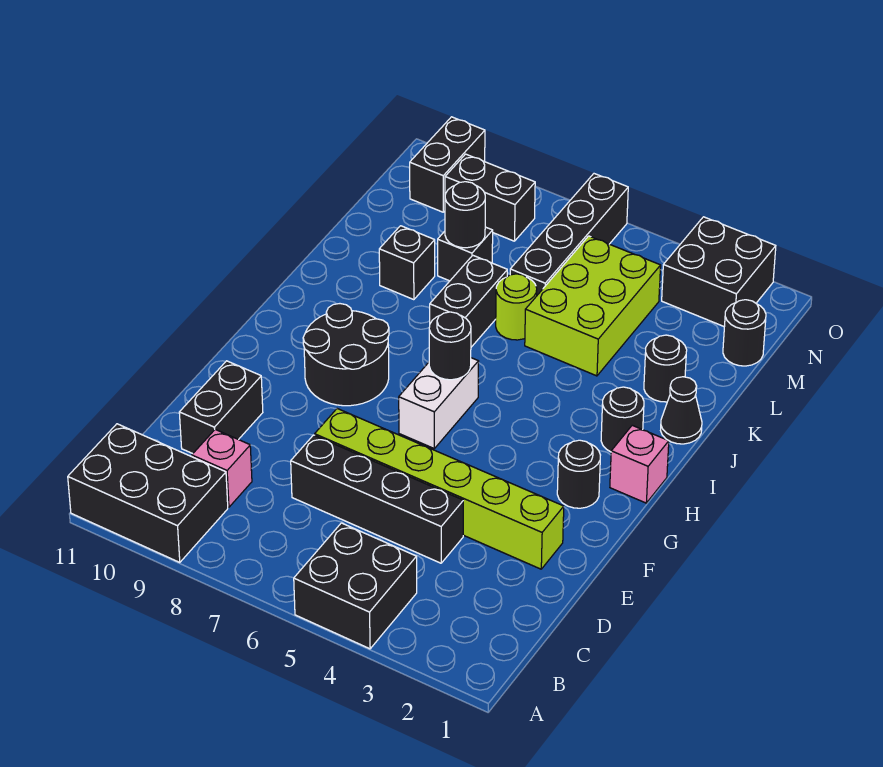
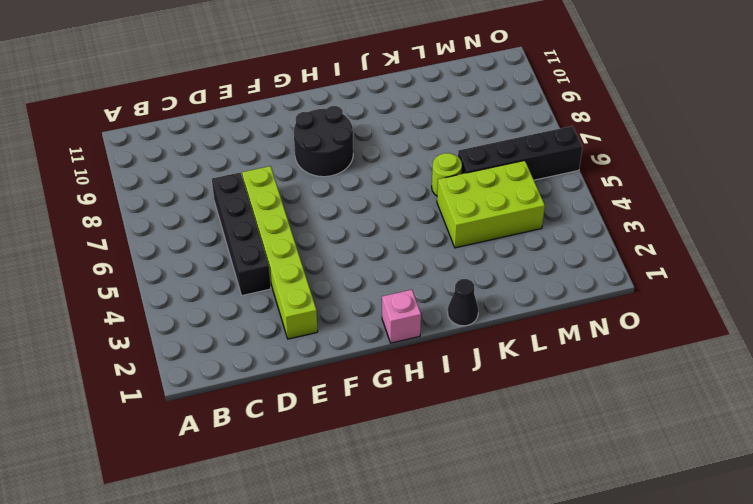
none -> black 2x2 brick [294,523,417,649]
none -> black 2x3 brick [68,424,228,563]
none -> pink 1x1 brick [192,430,252,507]

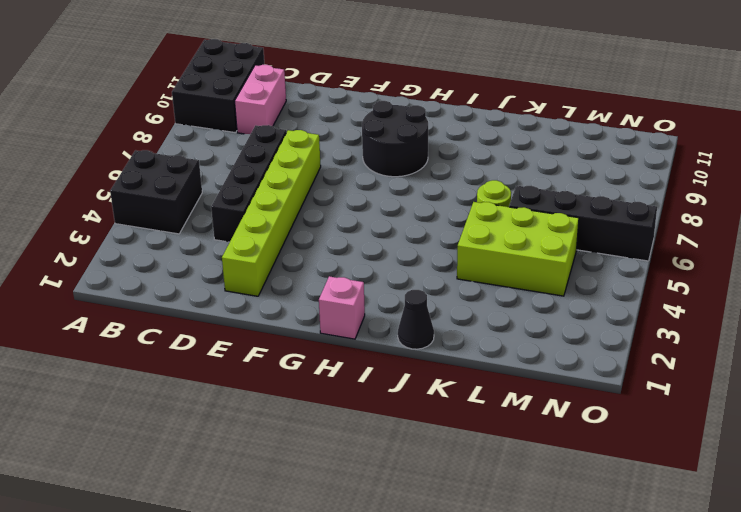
pink 1x2 brick [235,65,286,134] -> pink 1x1 brick [192,430,252,507]
none -> black 1x2 brick [179,361,263,454]
none -> black 1x1 round brick [557,440,600,508]
none -> white 1x2 brick [399,358,479,448]

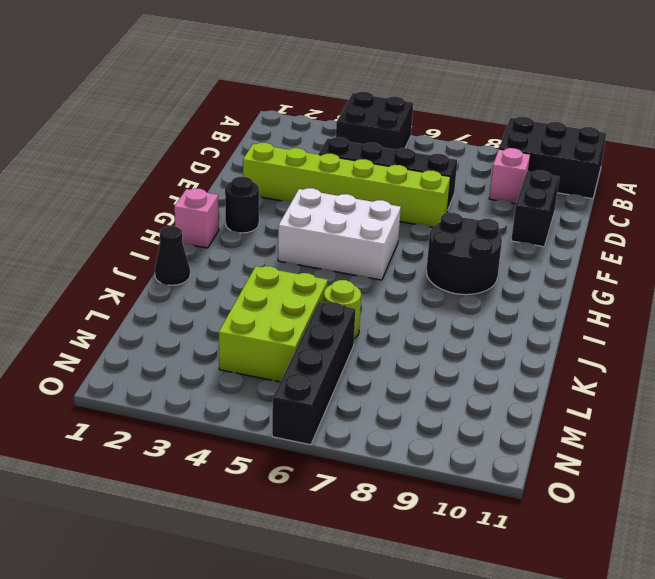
white 2x3 brick [278,188,401,280] -> white 1x2 brick [399,358,479,448]
none -> black 1x1 round brick [601,387,644,452]
none -> black 1x2 brick [430,255,507,347]
none -> black 1x1 round brick [644,335,687,402]

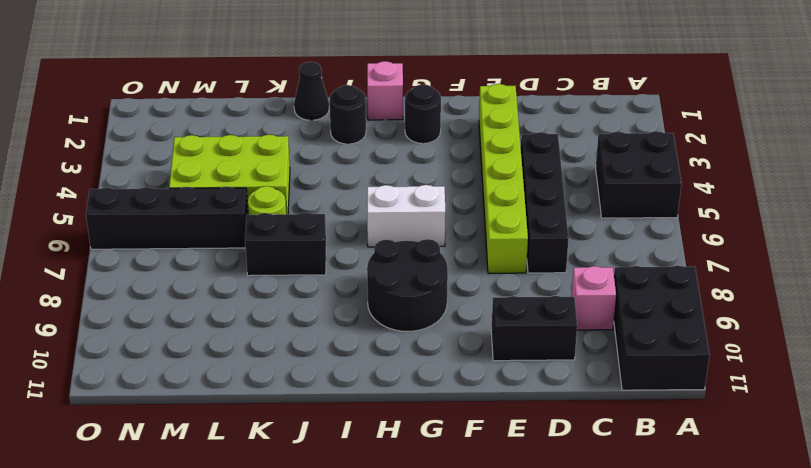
none -> black 1x1 round brick [644,335,687,402]
none -> black 1x1 brick [379,226,435,300]
none -> black 1x1 brick [438,227,493,281]

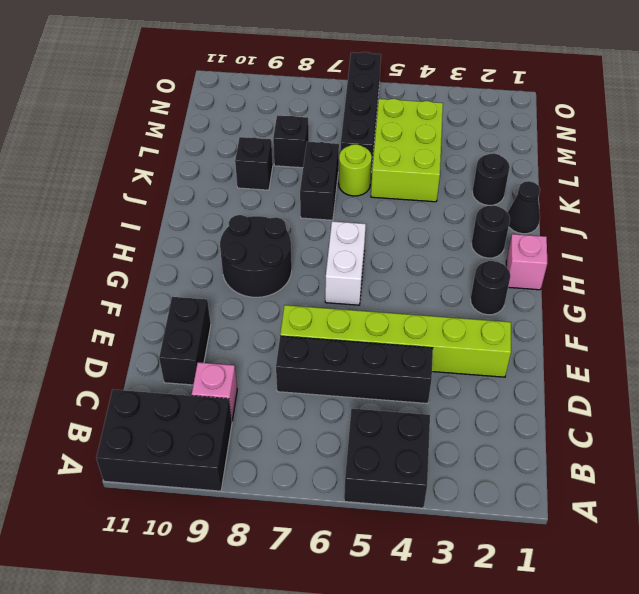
none -> black 1x1 round brick [723,300,766,366]
none -> black 2x2 brick [662,217,776,327]
none -> black 1x2 brick [445,154,535,241]

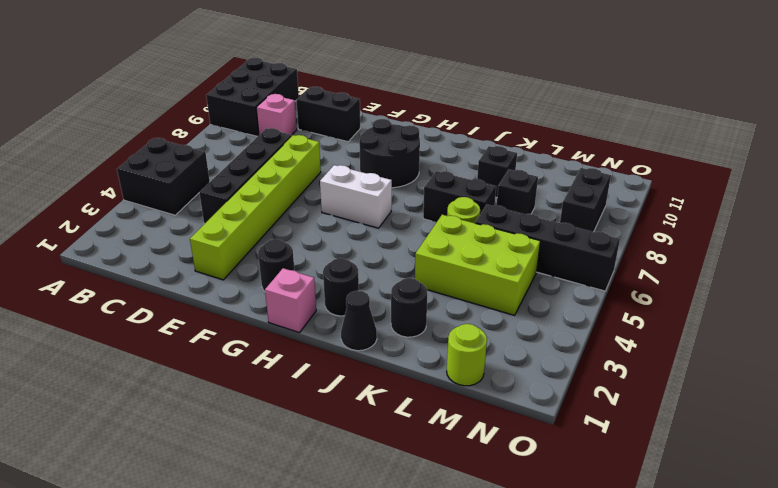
lime 1x1 round brick [447,324,487,386] -> black 1x1 round brick [723,300,766,366]
none -> black 2x2 brick [662,217,776,327]
none -> black 1x2 brick [410,117,485,212]
none -> black 1x1 round brick [429,312,471,380]

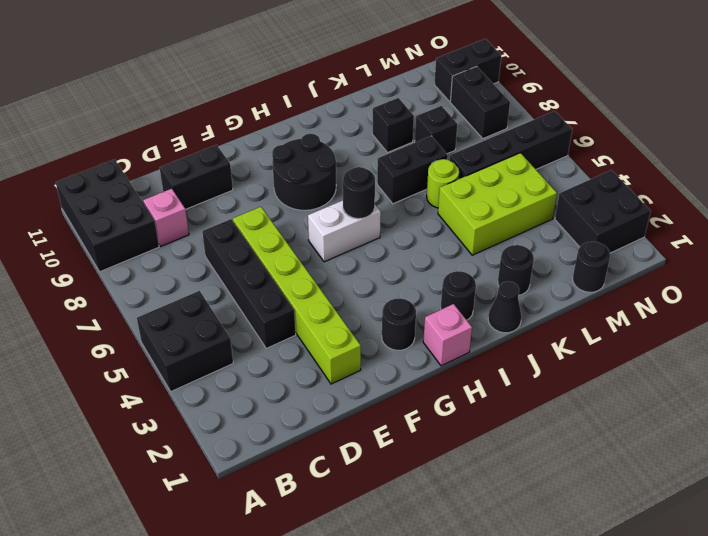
none -> black 1x1 round brick [445,182,485,248]

